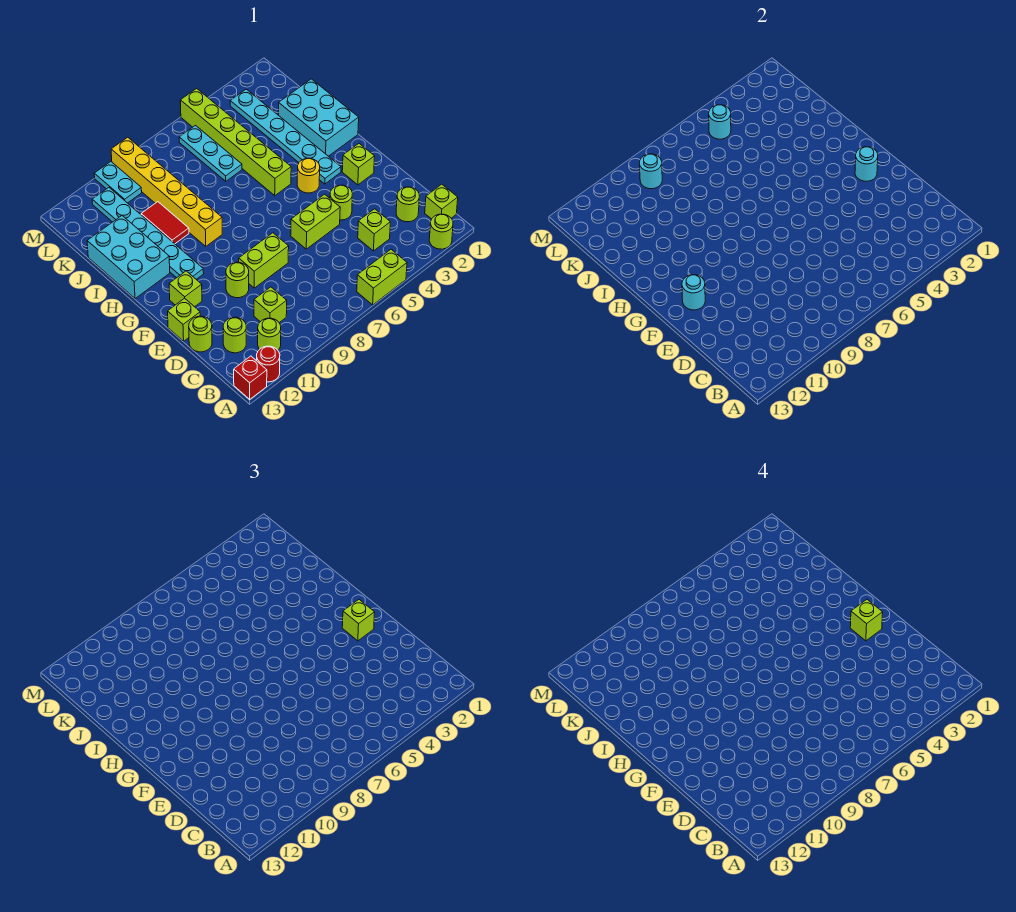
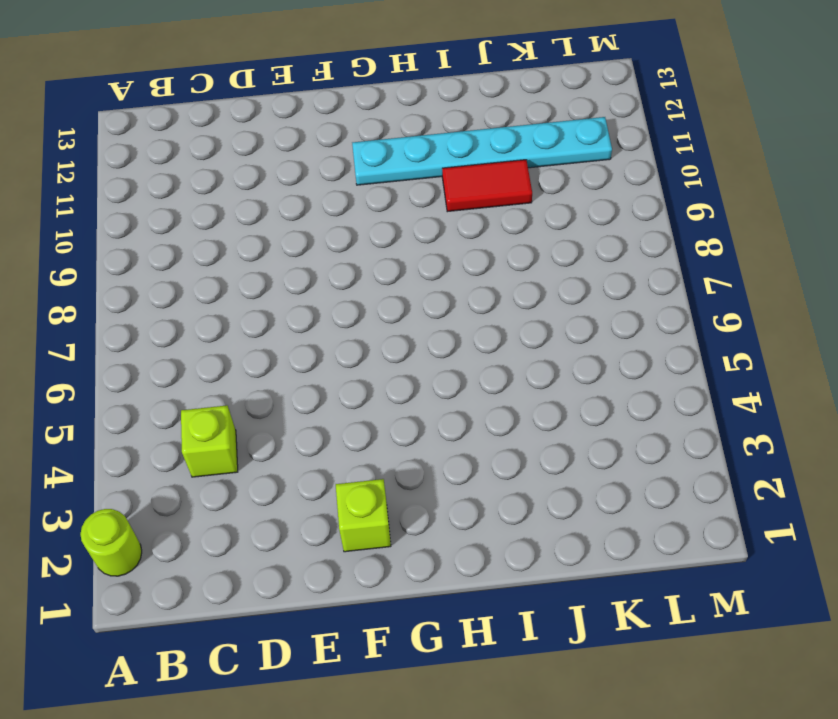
none -> lime 1x2 brick [357,250,407,305]
none -> red 1x1 round brick [257,346,280,382]
none -> red 1x1 brick [234,356,267,399]
none -> lime 1x1 brick [425,184,458,219]

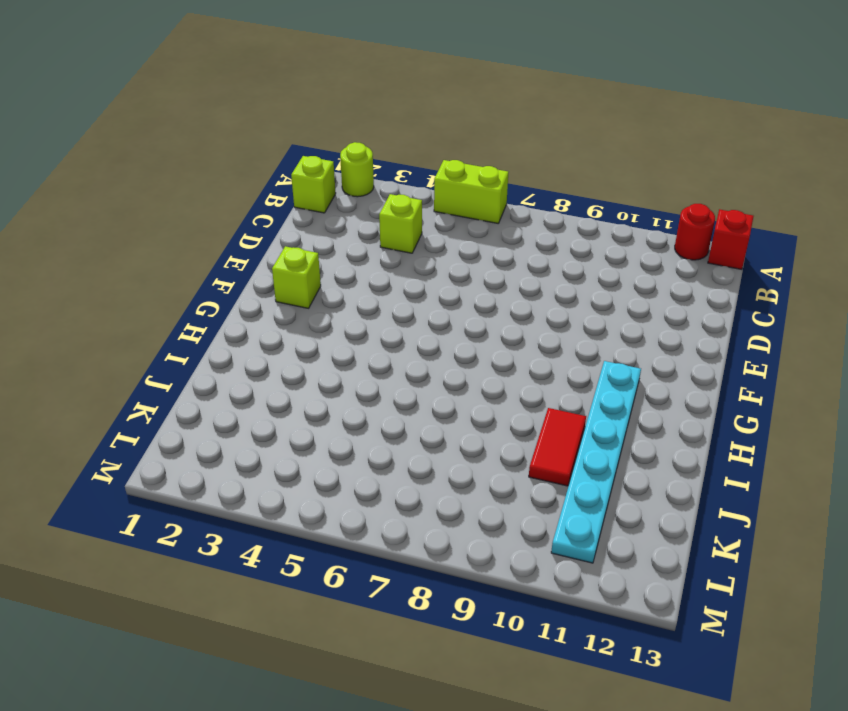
none -> lime 1x1 round brick [258,318,281,350]
none -> lime 1x1 round brick [396,187,419,222]
none -> lime 1x1 brick [254,287,287,323]
none -> lime 1x1 round brick [223,317,246,353]

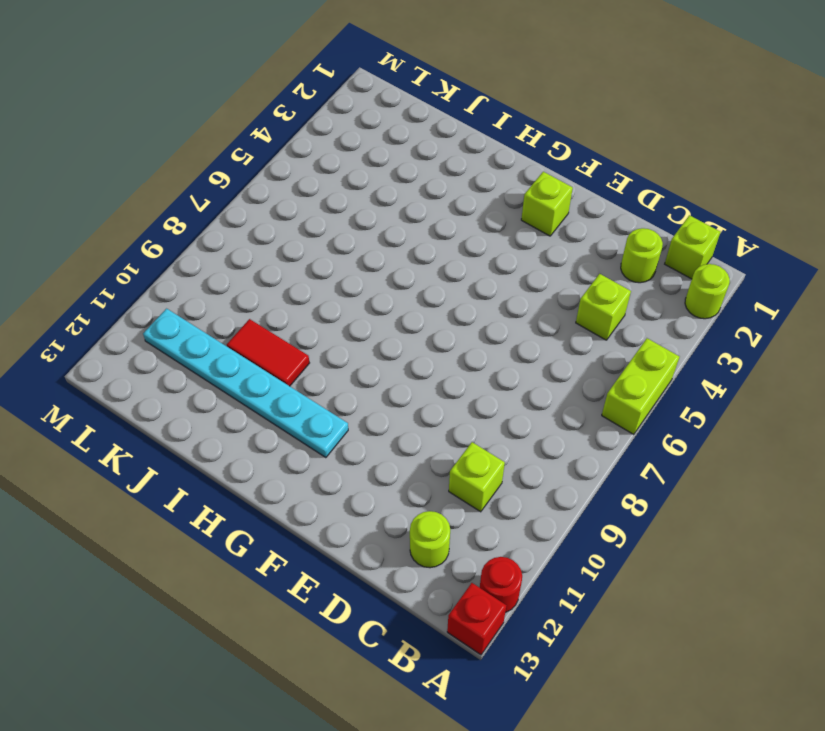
none -> lime 1x1 round brick [258,318,281,350]
none -> lime 1x1 round brick [189,316,212,352]
none -> lime 1x1 round brick [330,185,352,220]
none -> lime 1x2 brick [291,194,340,249]

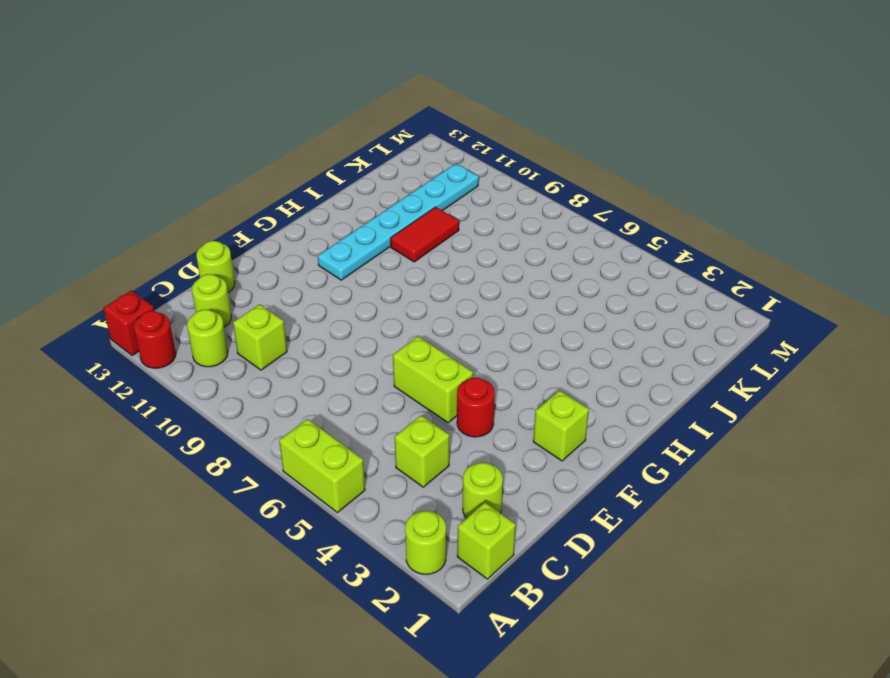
red 1x1 round brick [457,378,495,437] -> lime 1x1 round brick [330,185,352,220]
none -> lime 1x2 brick [239,233,289,288]
none -> lime 1x1 round brick [226,262,249,298]
none -> lime 1x1 brick [168,298,200,341]
none -> lime 1x1 brick [169,271,202,307]

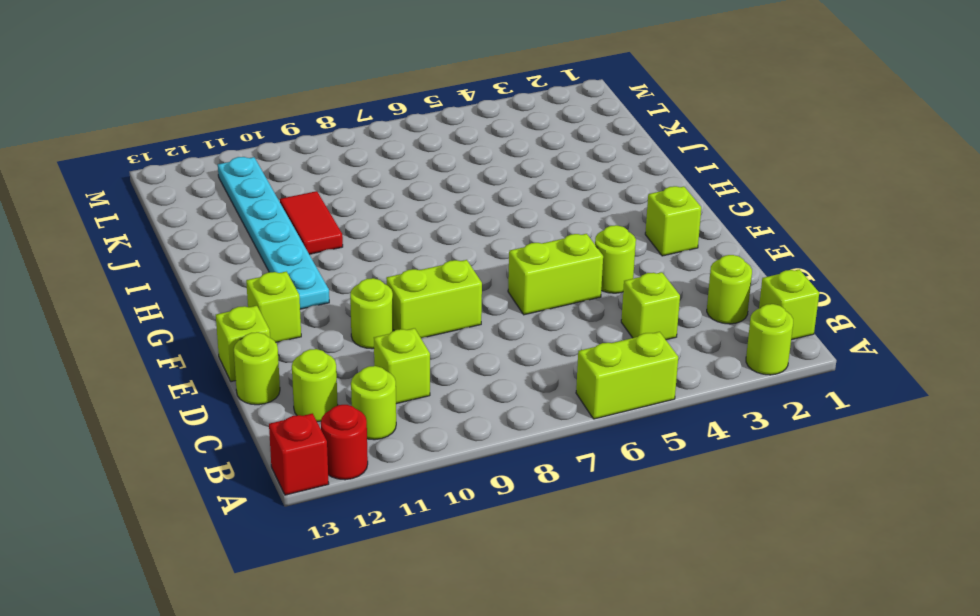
none -> cyan 1x6 plate [230,89,341,184]
none -> yellow 1x1 round brick [297,158,320,193]
none -> cyan 2x3 brick [279,79,359,156]
none -> lime 1x6 brick [180,88,291,196]

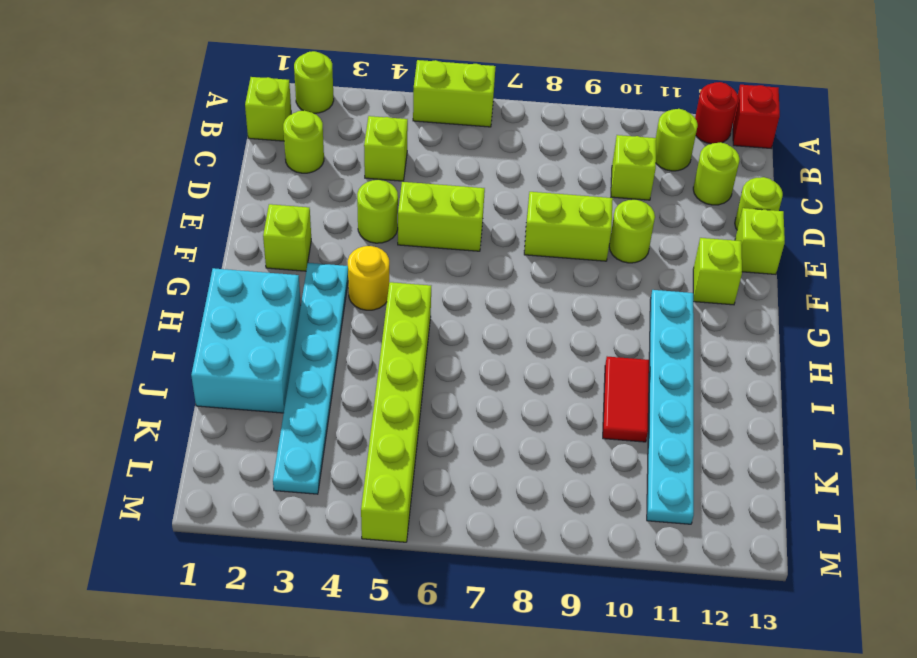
none -> yellow 1x6 brick [111,137,222,246]
none -> cyan 2x3 brick [87,216,170,299]
none -> cyan 1x3 plate [179,126,242,181]
none -> cyan 1x2 plate [94,162,142,203]

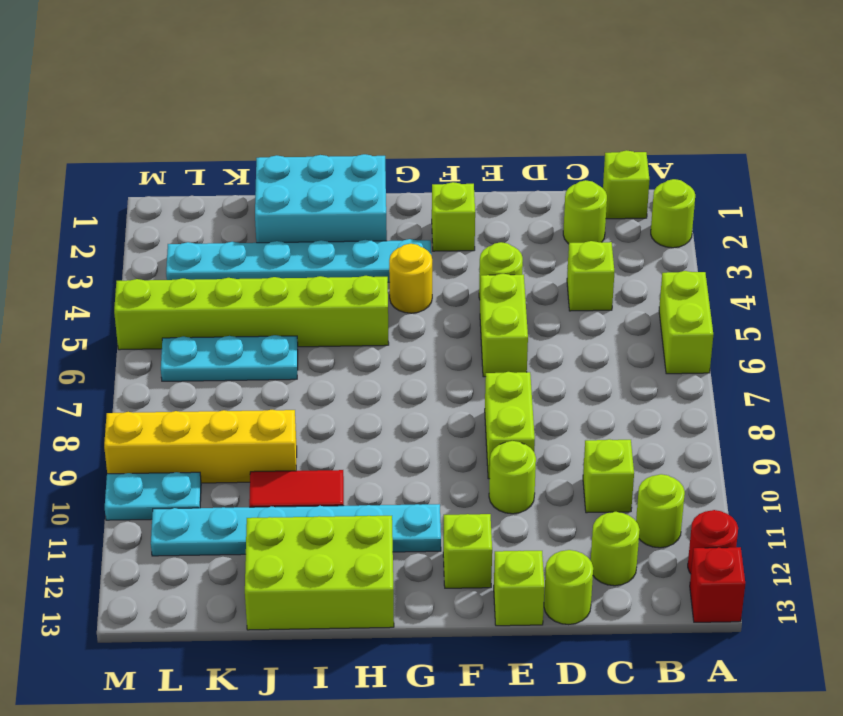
lime 2x3 brick [245,516,394,630] -> cyan 2x3 brick [87,216,170,299]
yellow 1x4 brick [104,410,297,483] -> yellow 1x6 brick [111,137,222,246]
none -> cyan 1x1 round brick [855,147,878,181]
none -> cyan 1x1 round brick [682,275,705,310]
none -> cyan 1x1 round brick [709,105,731,139]
none -> cyan 1x1 round brick [639,154,662,189]

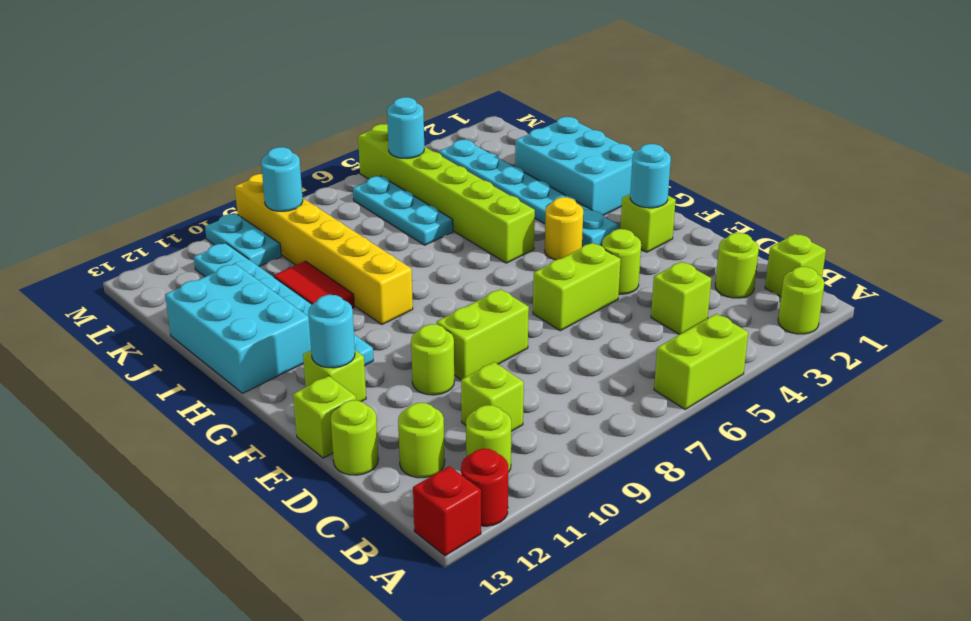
none -> lime 1x1 brick [342,600,375,641]
none -> lime 1x1 brick [850,600,883,641]

